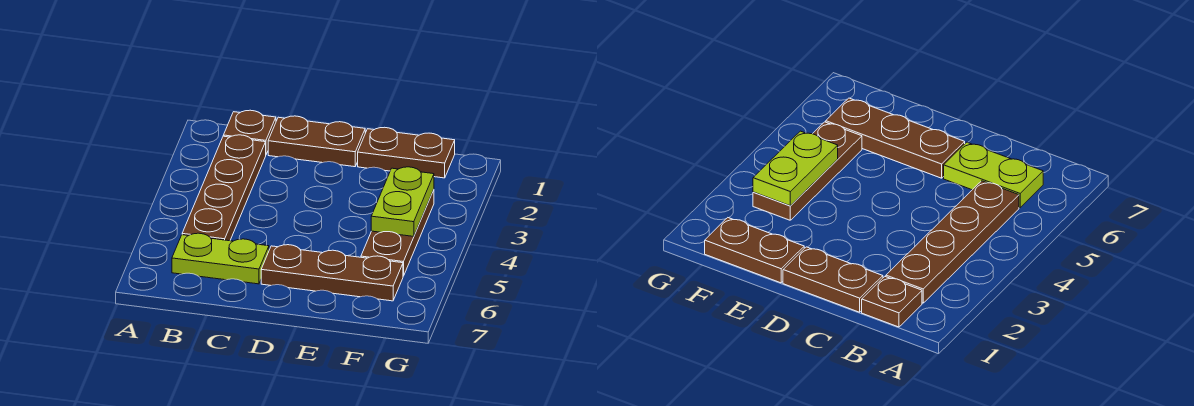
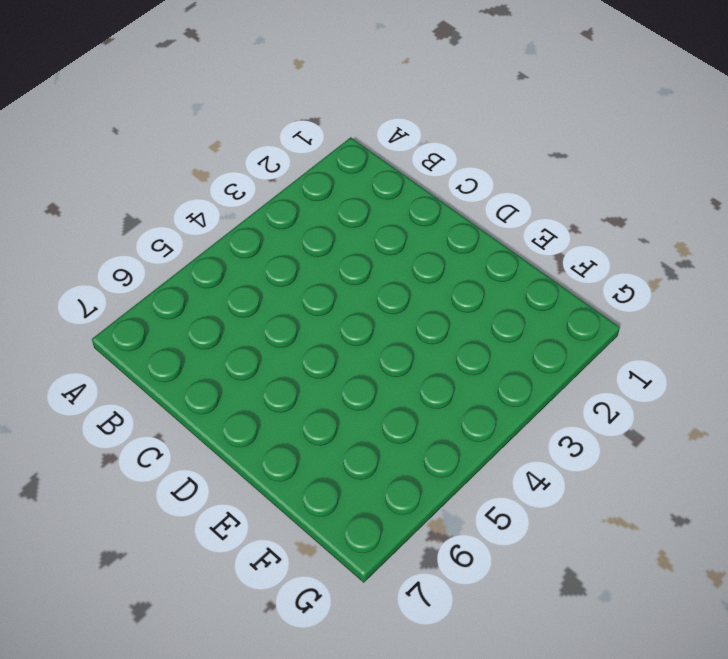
none -> brown 1x1 plate [223,110,276,154]
none -> brown 1x4 plate [182,135,266,241]

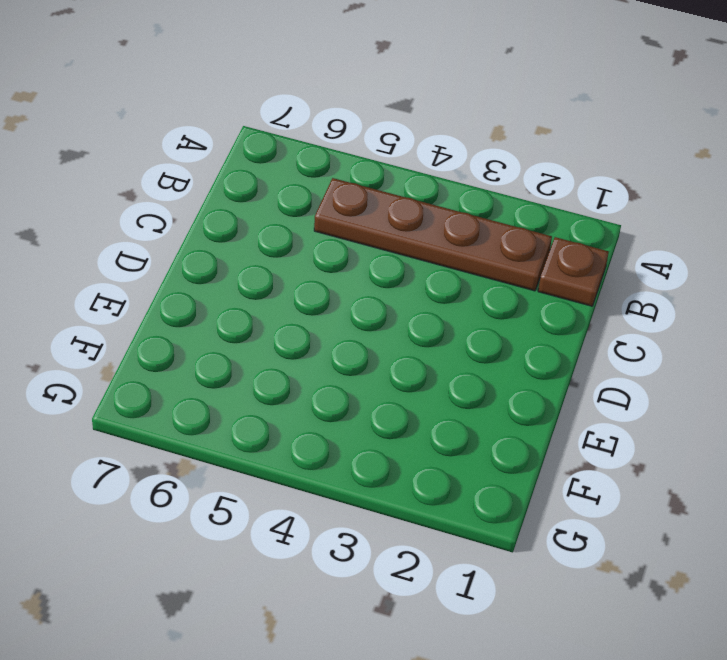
none -> lime 1x2 plate [172,233,269,284]
none -> brown 1x2 plate [268,116,365,167]

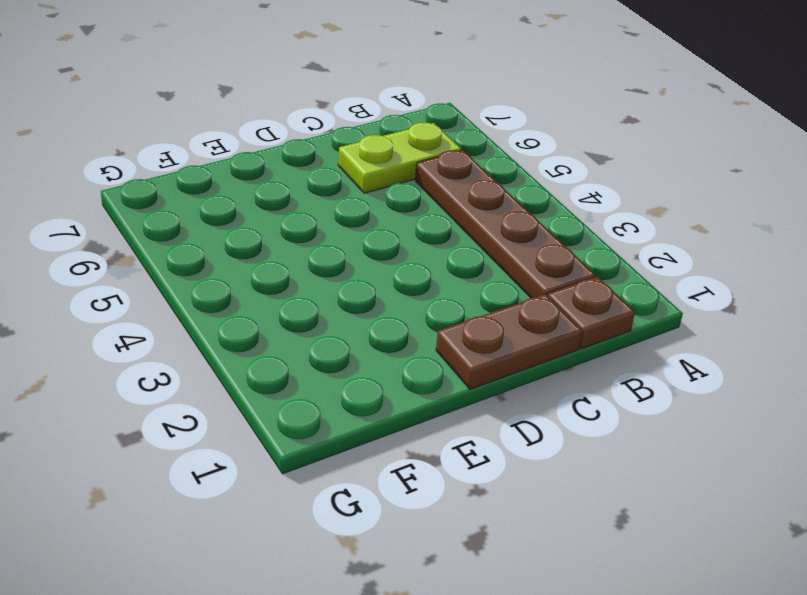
none -> brown 1x3 plate [261,245,403,301]
none -> brown 1x2 plate [358,127,455,178]

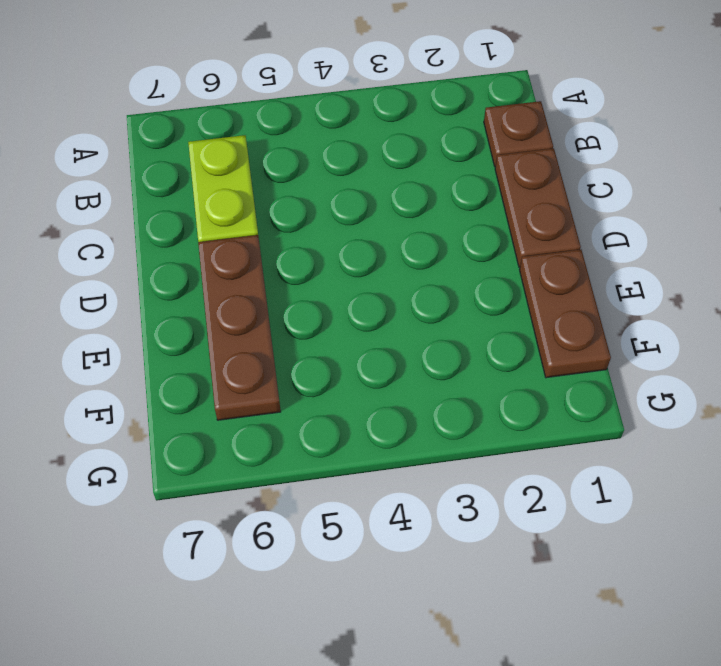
none -> brown 1x4 plate [182,135,266,241]
none -> brown 1x3 plate [361,190,434,276]

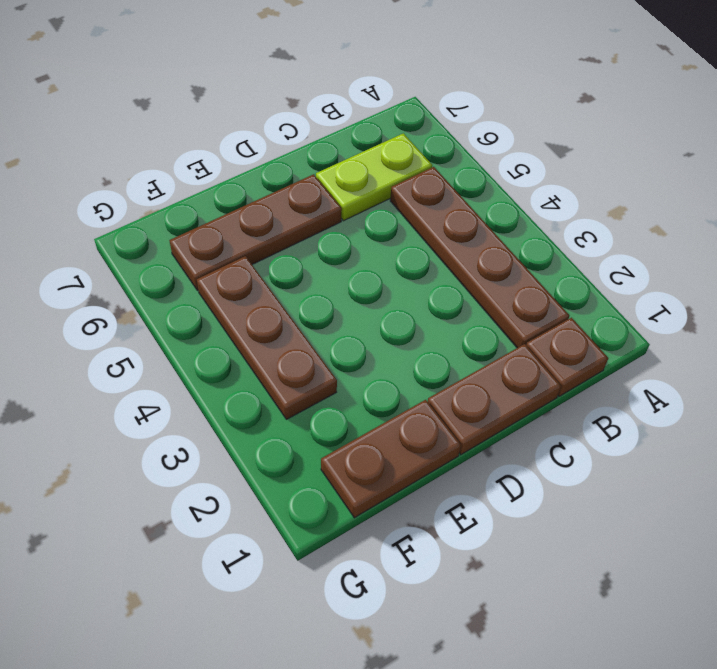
none -> lime 1x2 plate [371,167,434,236]

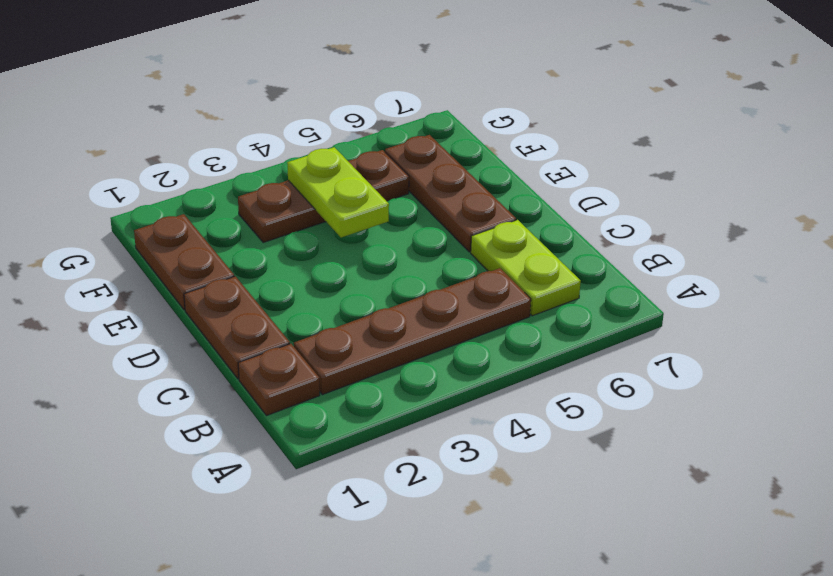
lime 1x2 plate [287,147,389,237] -> lime 1x2 plate turned to [371,167,434,236]

